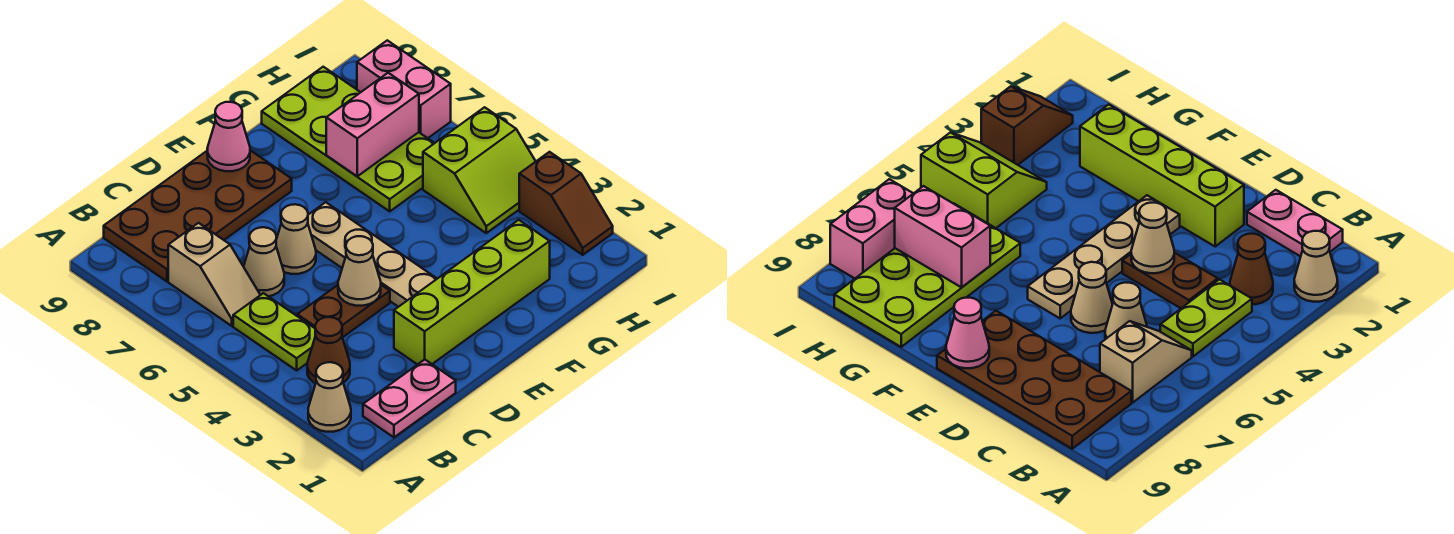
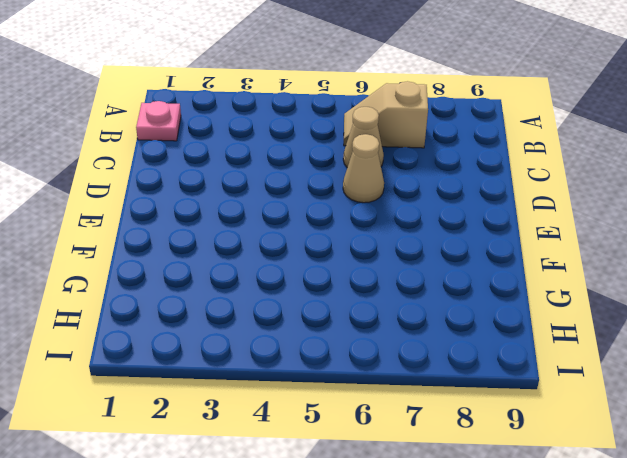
pink 1x1 plate [136,101,181,141] -> pink 1x2 plate [363,360,456,437]
none -> tan 1x1 cone [308,362,351,432]
none -> brown 1x1 cone [307,317,350,383]
none -> lime 1x2 plate [233,293,316,370]

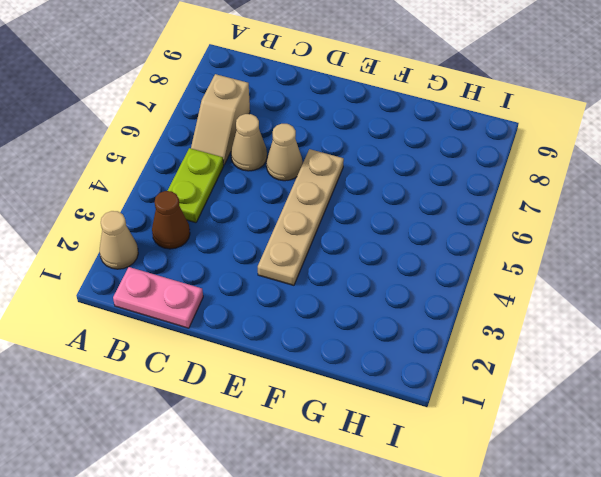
none -> brown 2x4 plate [104,150,292,281]
none -> brown 1x2 plate [297,285,390,337]
none -> lime 1x4 brick [394,220,550,365]

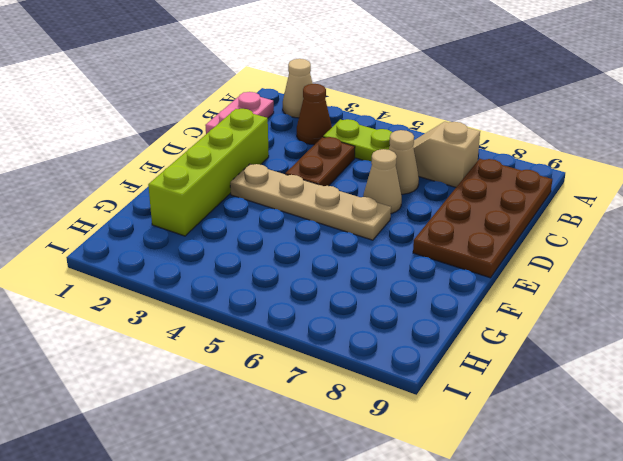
none -> lime 2x4 plate [262,67,434,211]
none -> lime 2x2 slope [423,107,536,233]
none -> brown 1x2 slope [519,152,613,255]

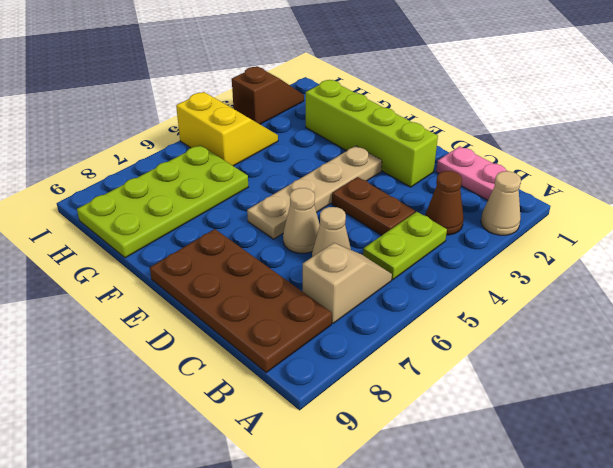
yellow 2x2 slope [176,92,278,166] -> lime 2x2 slope [423,107,536,233]
none -> pink 1x2 brick [357,40,451,138]
none -> tan 1x1 cone [338,236,381,306]
none -> pink 1x1 cone [207,102,250,171]

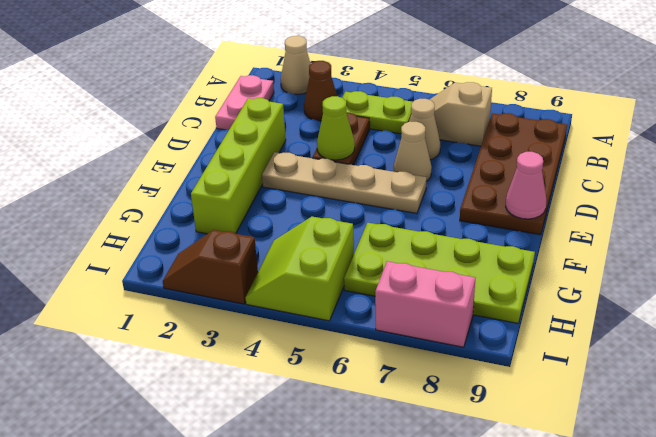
lime 1x1 cone [317,96,355,160] -> tan 1x1 cone [338,236,381,306]
none -> pink 1x2 brick [326,73,419,176]

